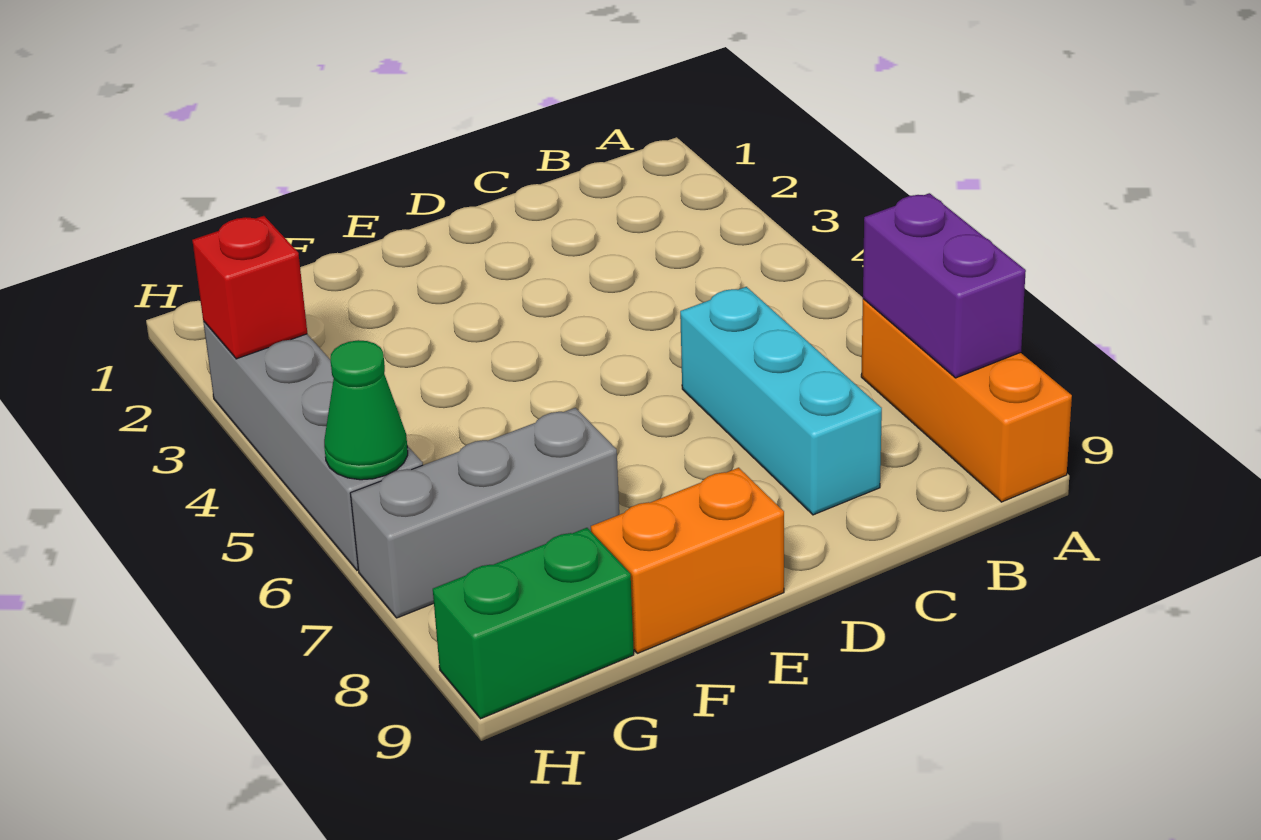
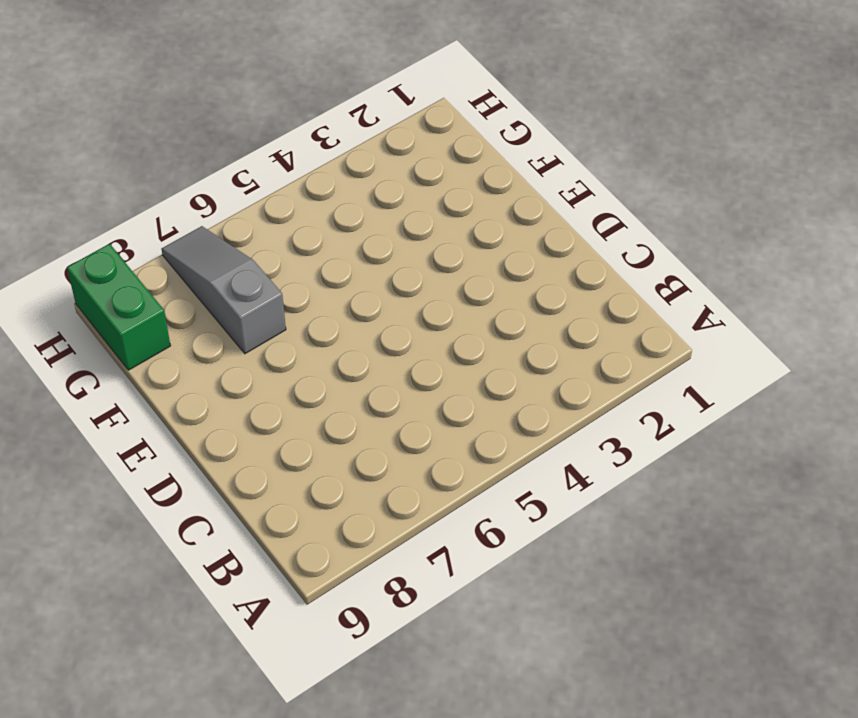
grey 1x3 slope [162,226,286,354] -> grey 1x3 brick [350,408,619,618]
none -> orange 1x3 brick [861,299,1072,502]
none -> cyan 1x3 brick [680,287,882,515]

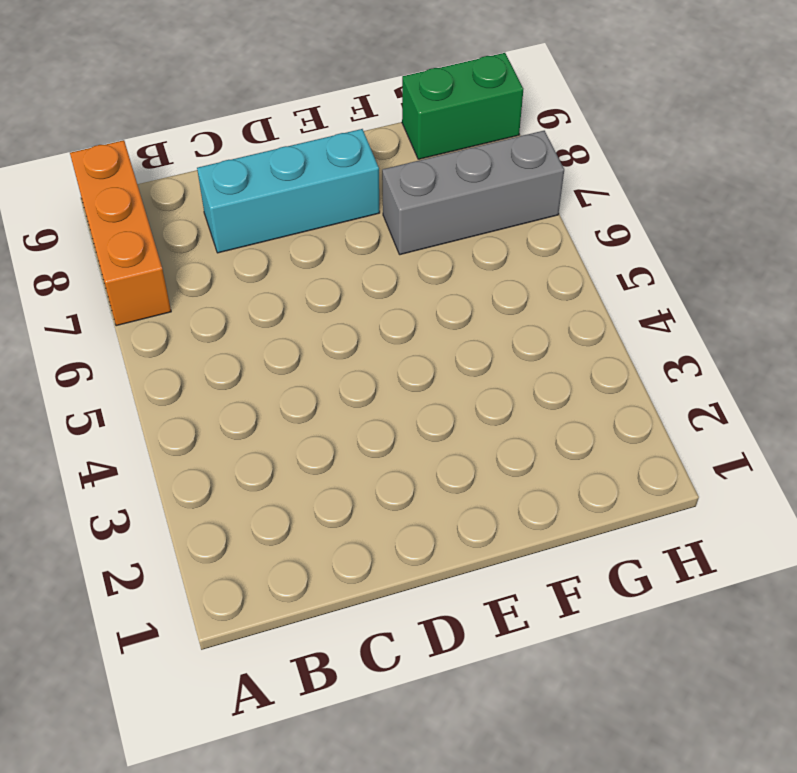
cyan 1x3 brick [197,129,380,253] -> cyan 1x3 brick turned to [680,287,882,515]
none -> orange 1x2 brick [591,468,784,653]
none -> grey 1x4 brick [203,321,423,570]

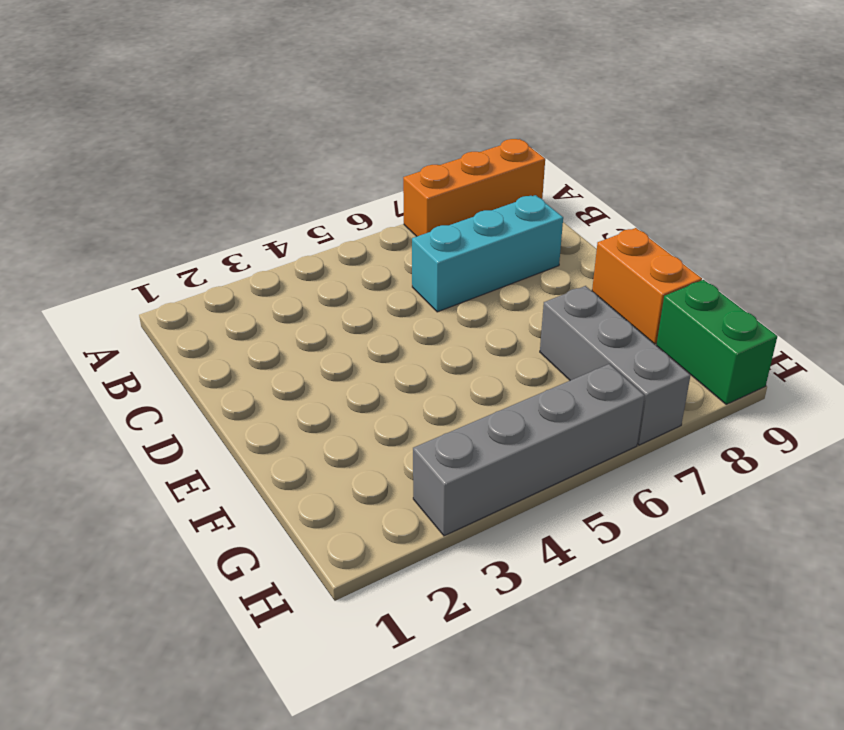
none -> purple 1x2 brick [863,193,1026,378]
none -> red 1x1 brick [192,216,307,359]

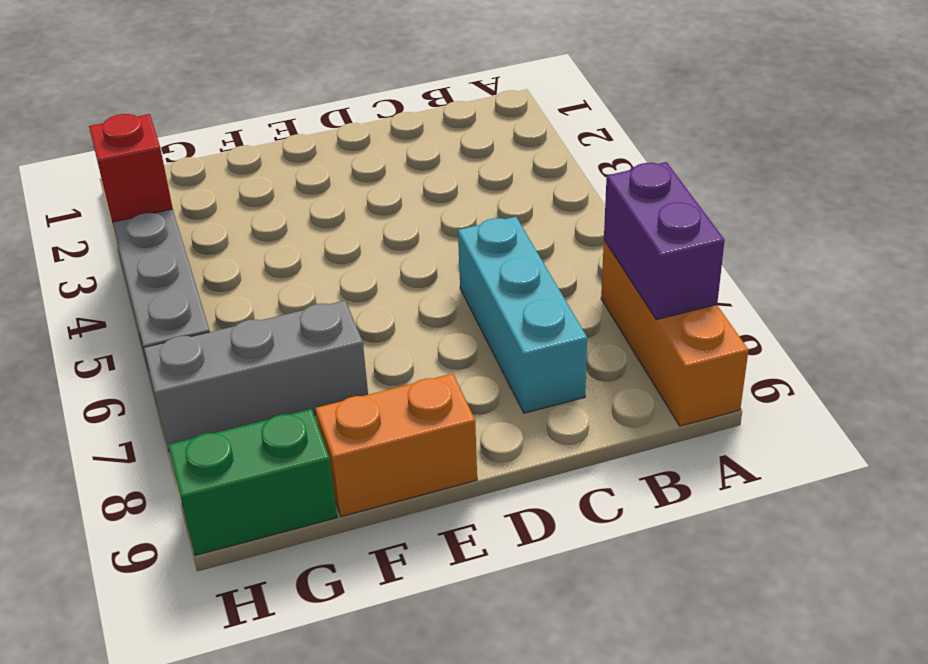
none -> green 1x1 cone [324,340,408,480]

